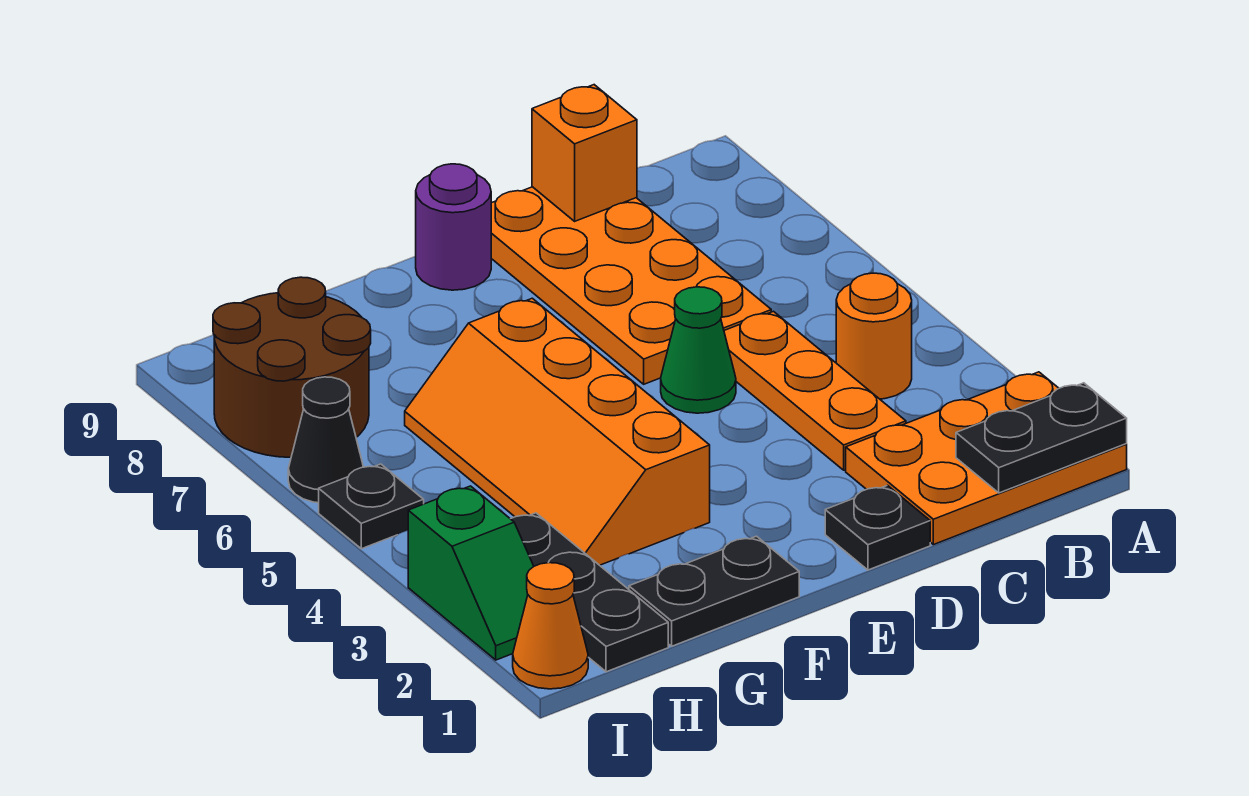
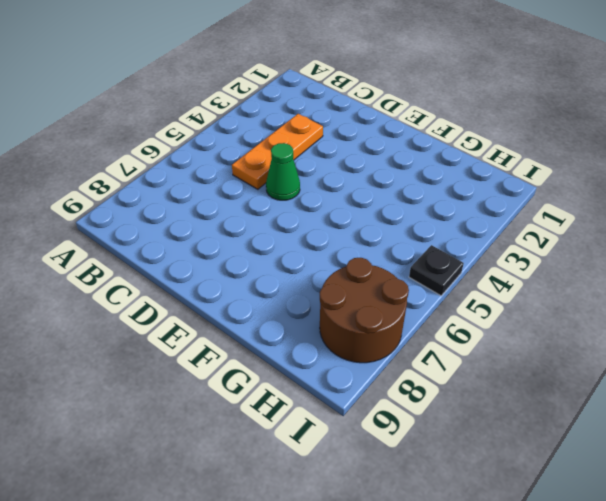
none -> orange 2x3 plate [846,372,1127,545]
none -> orange 1x1 round brick [836,273,912,399]
none -> orange 2x4 plate [491,187,771,384]

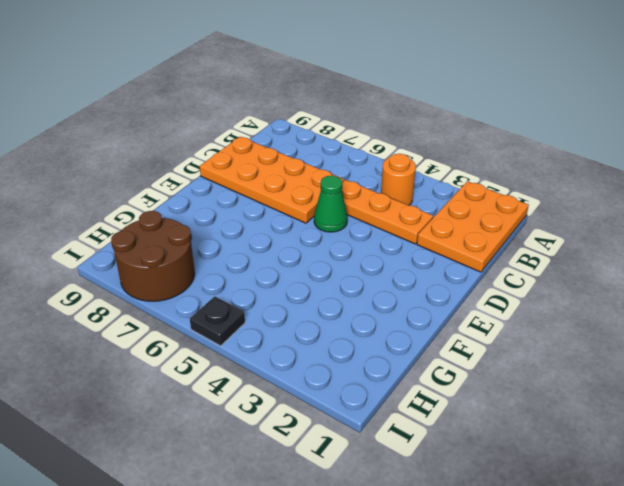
none -> black 1x1 plate [825,485,930,570]
none -> purple 1x1 round brick [416,164,491,290]
none -> black 1x2 plate [629,536,799,646]

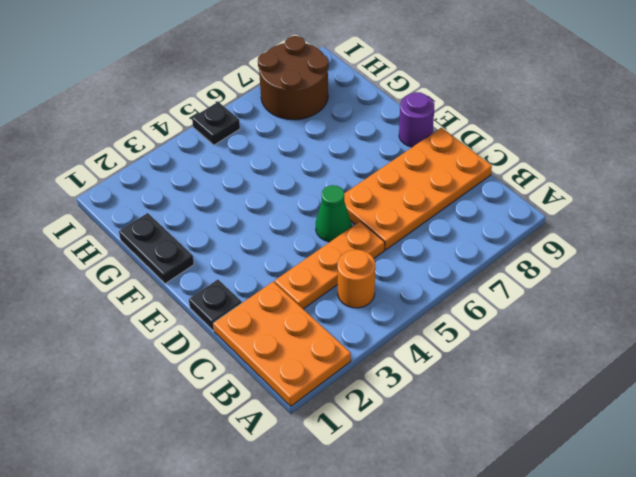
none -> orange 2x4 slope [405,298,710,565]
none -> black 1x3 plate [511,513,668,672]
none -> orange 1x1 cone [513,563,588,689]

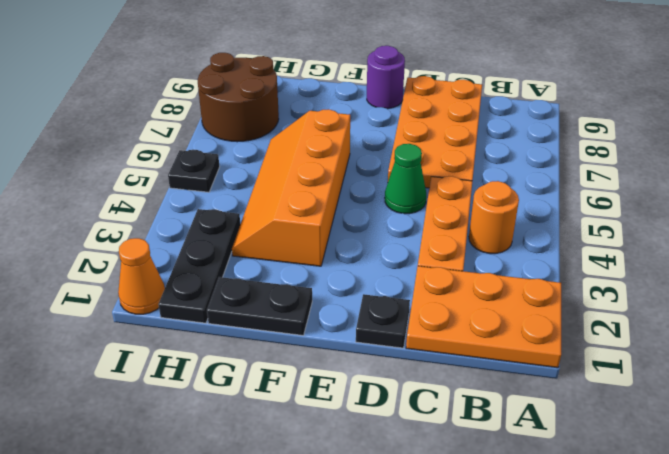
none -> green 1x2 slope [408,486,534,660]
none -> black 1x1 cone [288,377,363,503]
none -> black 1x2 plate [956,383,1127,493]

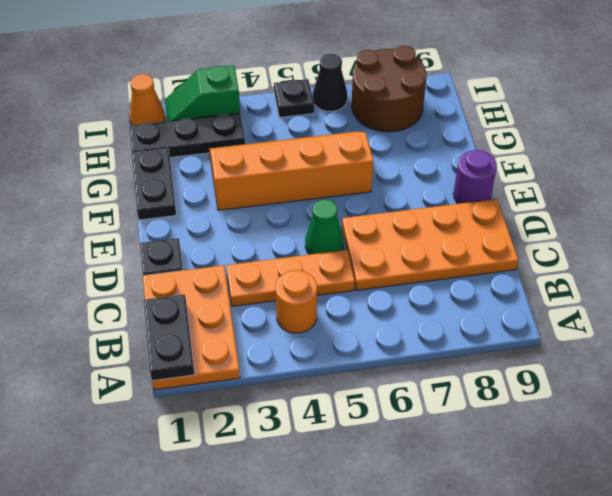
none -> orange 1x1 brick [532,85,637,221]

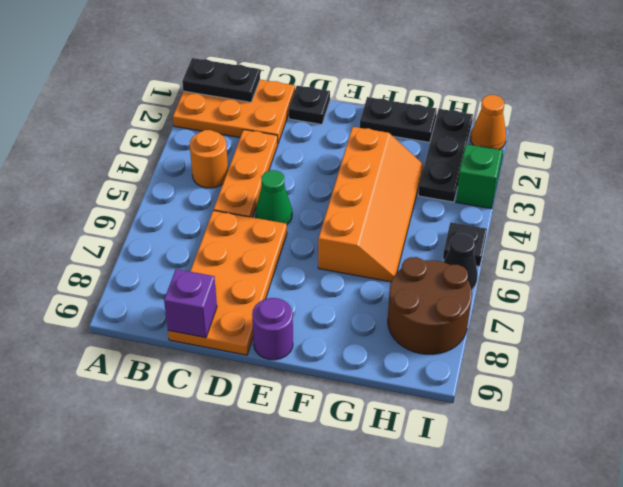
purple 1x1 brick [164,269,217,338] -> orange 1x1 brick [532,85,637,221]

